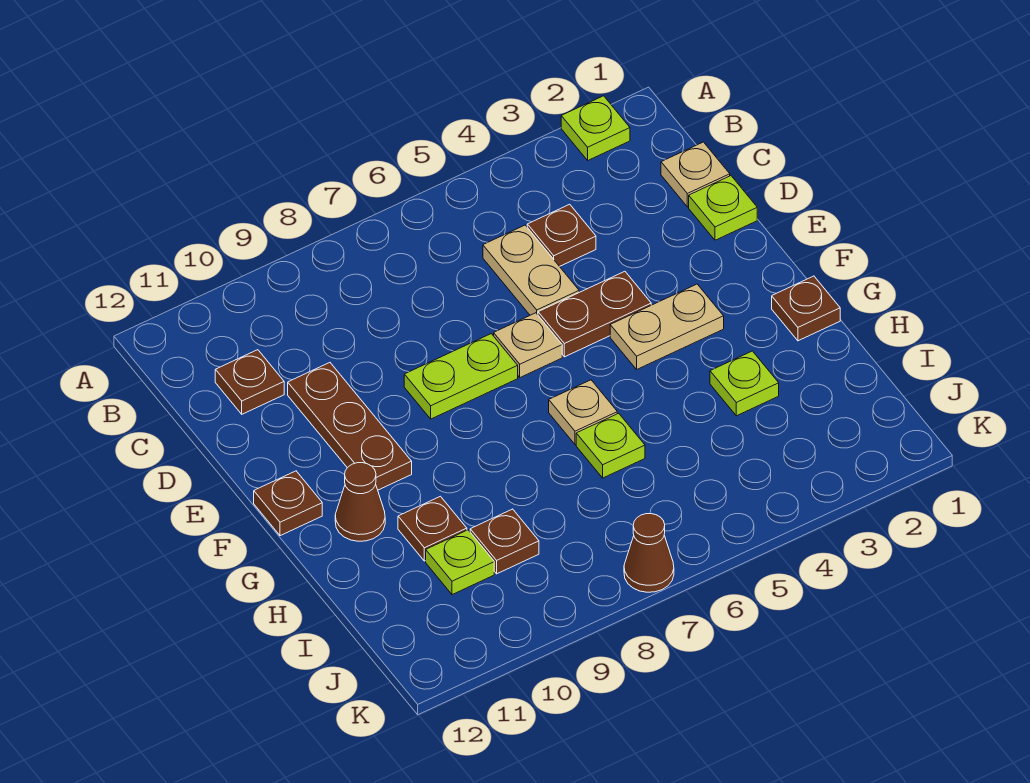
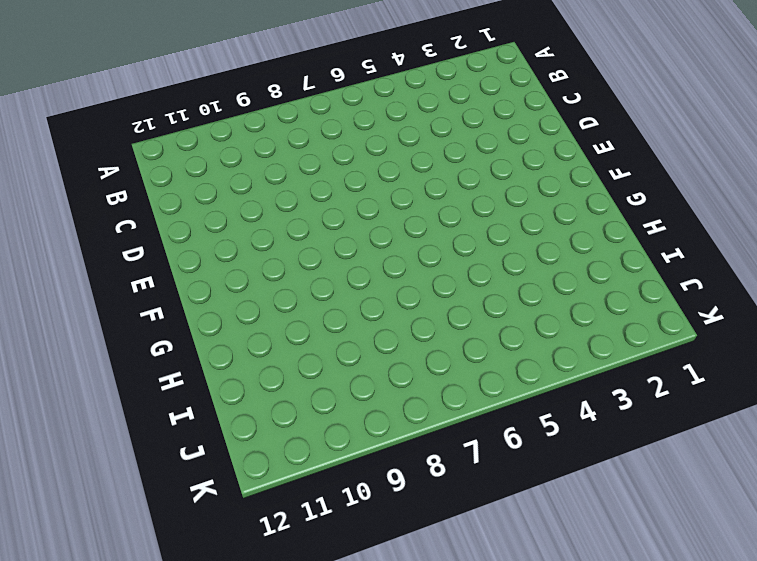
none -> lime 1x1 plate [561,96,630,160]
none -> tan 1x1 plate [661,142,730,207]
none -> brown 1x1 plate [527,204,596,266]

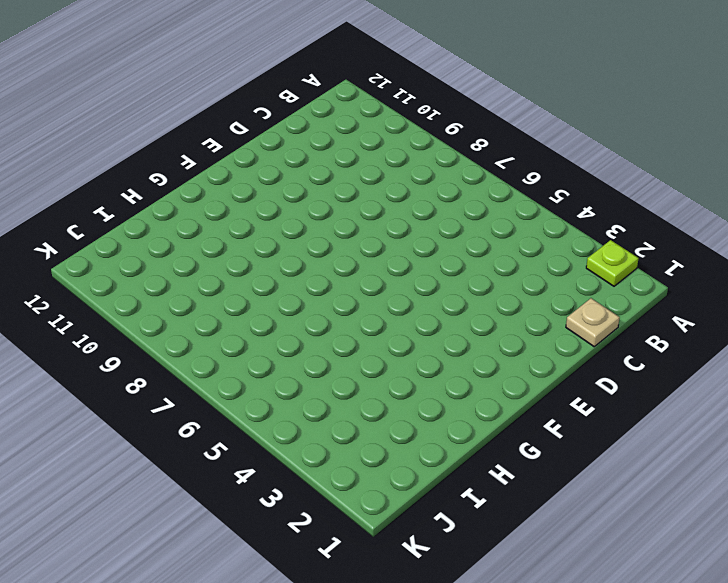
none -> brown 1x1 plate [527,204,596,266]
none -> tan 1x2 plate [483,225,579,315]
none -> brown 1x1 plate [215,350,284,414]

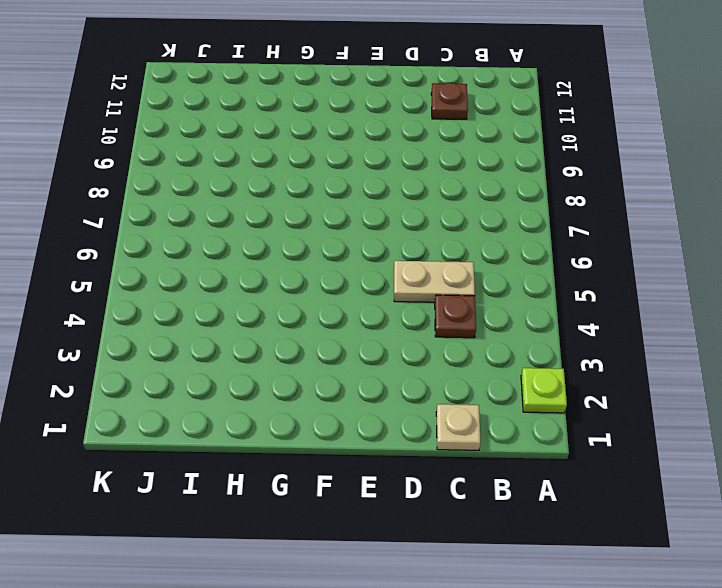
none -> lime 1x1 plate [689,176,757,240]
none -> brown 1x3 plate [288,363,412,490]
none -> brown 1x2 plate [538,271,651,357]

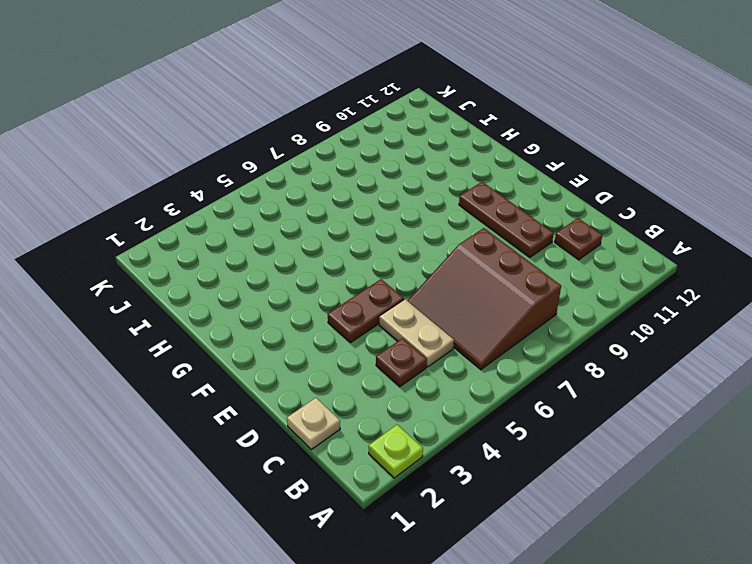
brown 3x3 slope [408,228,561,370] -> none
none -> lime 1x1 plate [689,176,757,240]
none -> tan 1x1 plate [494,313,562,377]
none -> lime 1x2 plate [404,334,518,419]

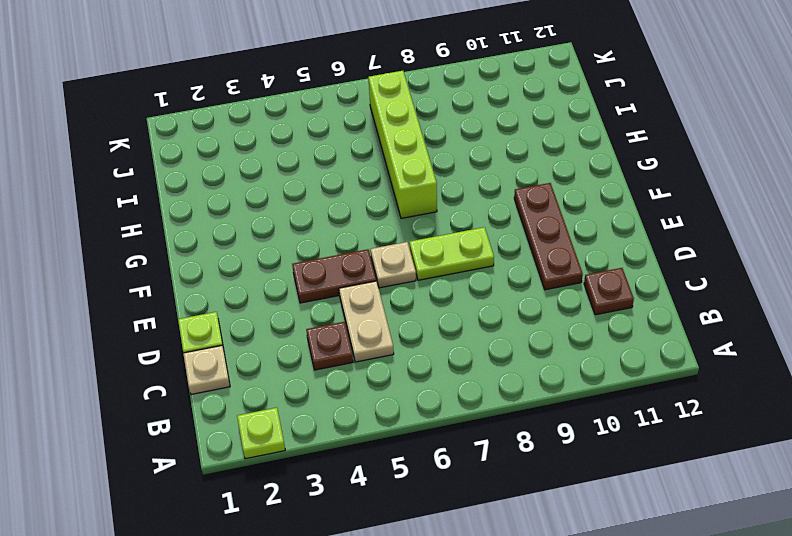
lime 1x4 brick [368,71,437,218] -> none
none -> tan 1x2 plate [610,284,724,369]
none -> brown 1x1 plate [254,471,322,536]
none -> brown 1x1 plate [772,276,840,341]

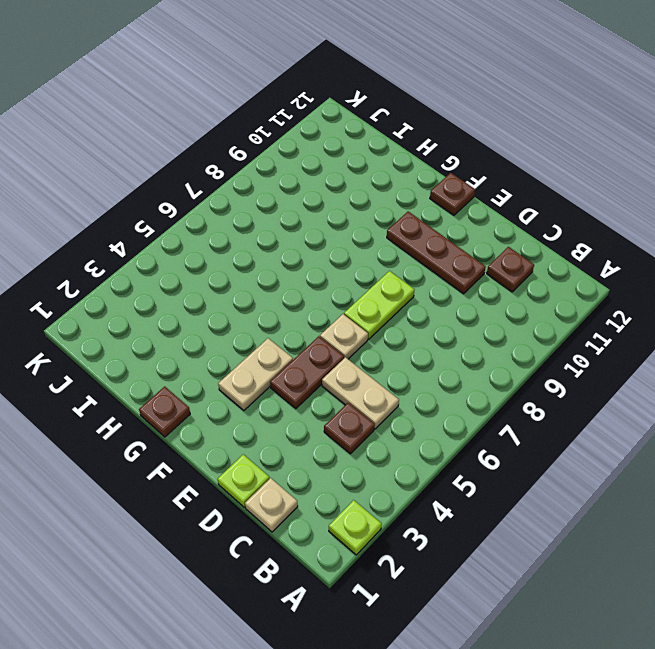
none -> tan 1x1 plate [549,380,617,445]
none -> brown 1x1 cone [335,463,385,541]
none -> lime 1x1 plate [710,351,779,416]

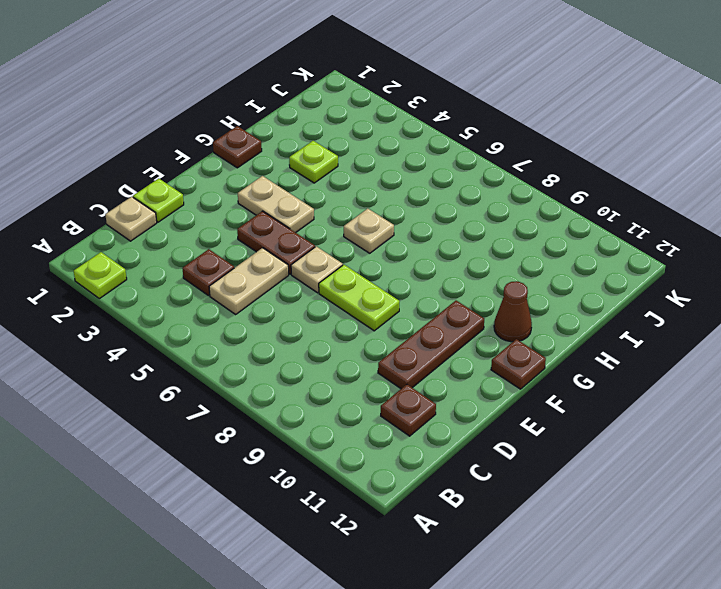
none -> lime 1x1 plate [576,413,645,478]
none -> brown 1x1 plate [398,496,467,561]
none -> brown 1x1 plate [470,509,539,574]

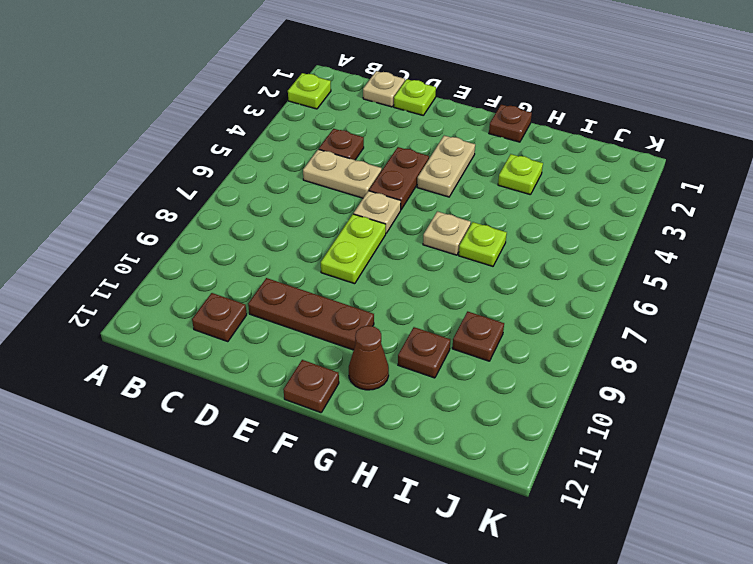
none -> lime 1x1 plate [426,530,494,595]
none -> brown 1x1 cone [624,514,674,592]

